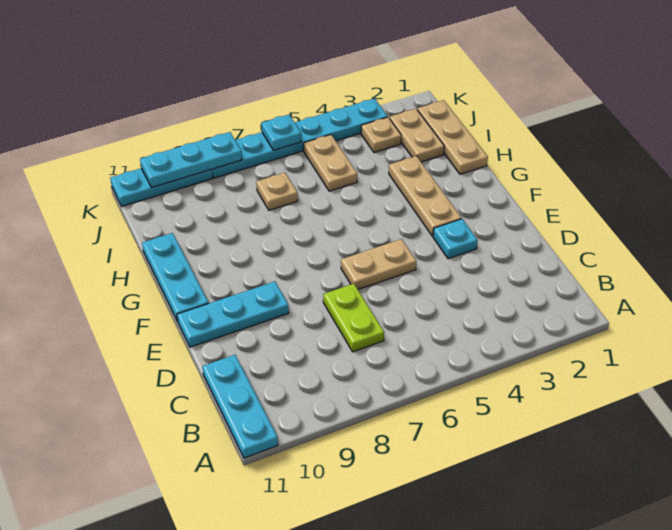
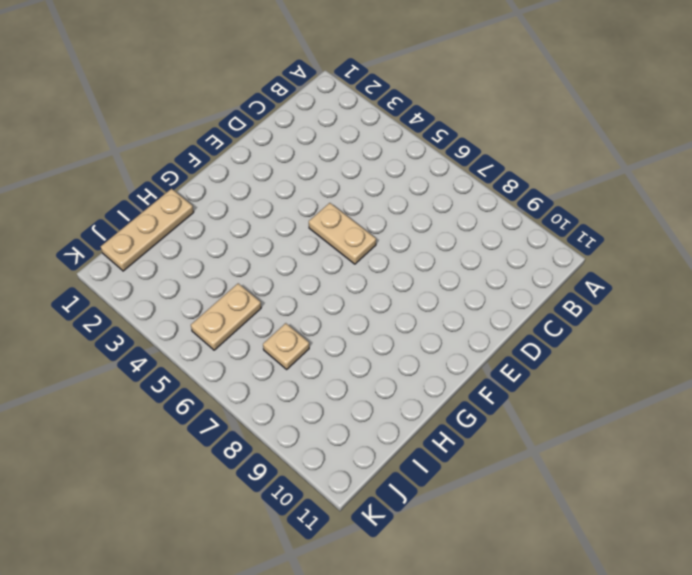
none -> cyan 1x3 plate [202,355,278,458]
none -> lime 1x2 plate [323,284,384,352]
none -> cyan 1x1 plate [433,219,478,259]

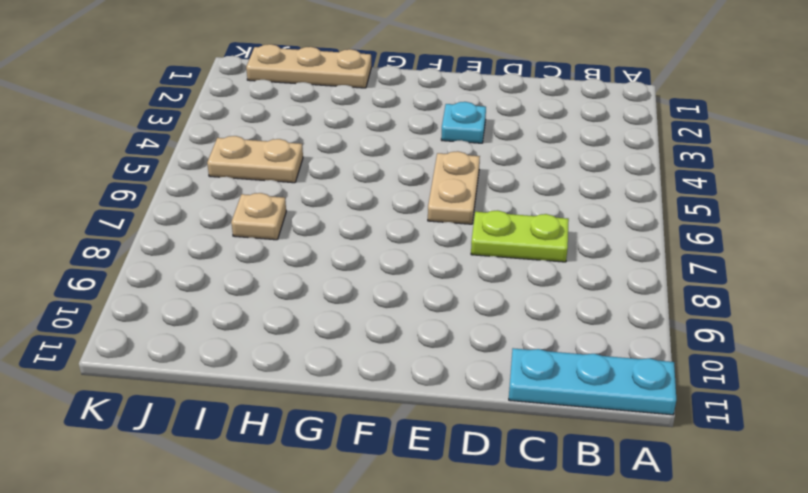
none -> cyan 1x3 plate [177,281,289,347]
none -> tan 1x3 plate [389,156,461,236]
none -> cyan 1x3 plate [142,233,209,322]

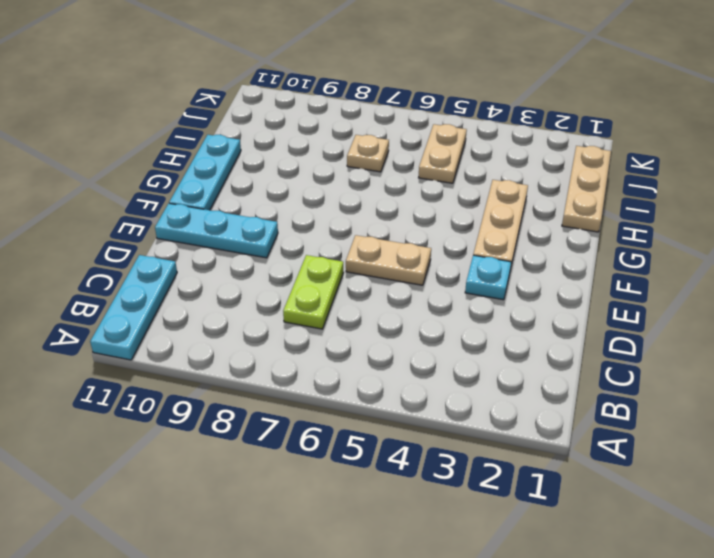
none -> tan 1x2 plate [390,109,444,162]
none -> tan 1x1 plate [361,117,401,153]
none -> cyan 1x6 plate [212,99,388,178]

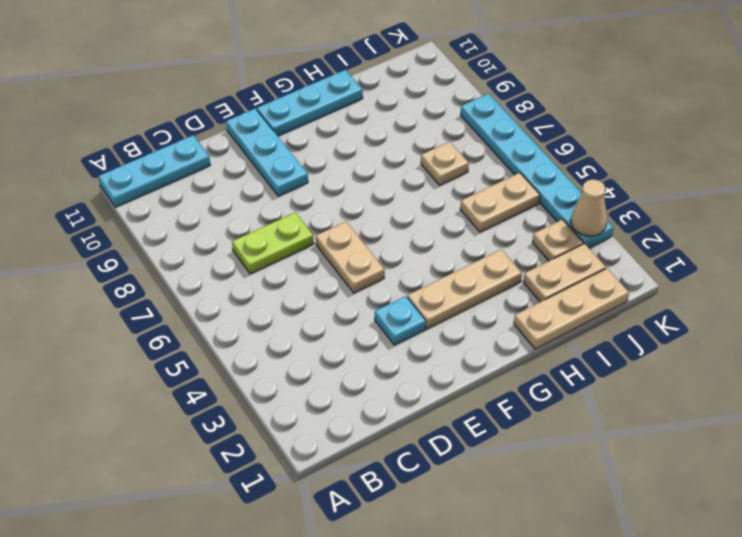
tan 1x1 cone [571,179,607,236] -> none
none -> cyan 1x3 plate [110,168,213,206]
none -> cyan 1x1 plate [261,115,301,150]
none -> cyan 1x3 plate [140,132,242,188]

